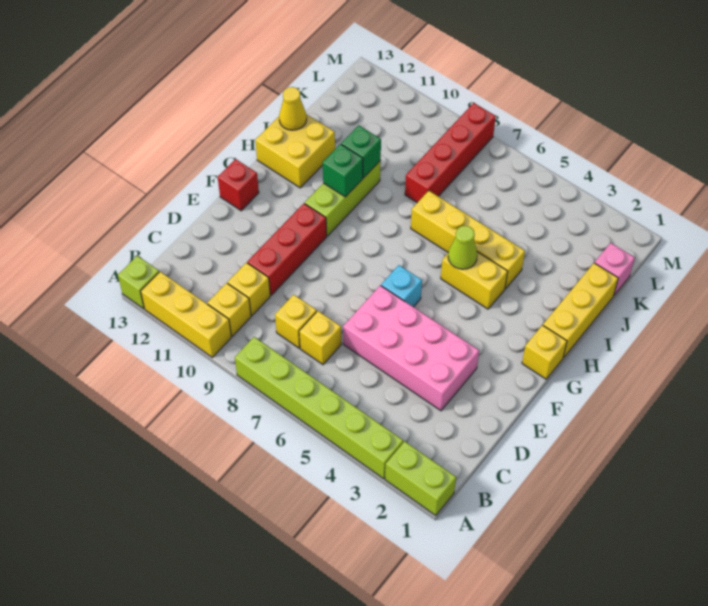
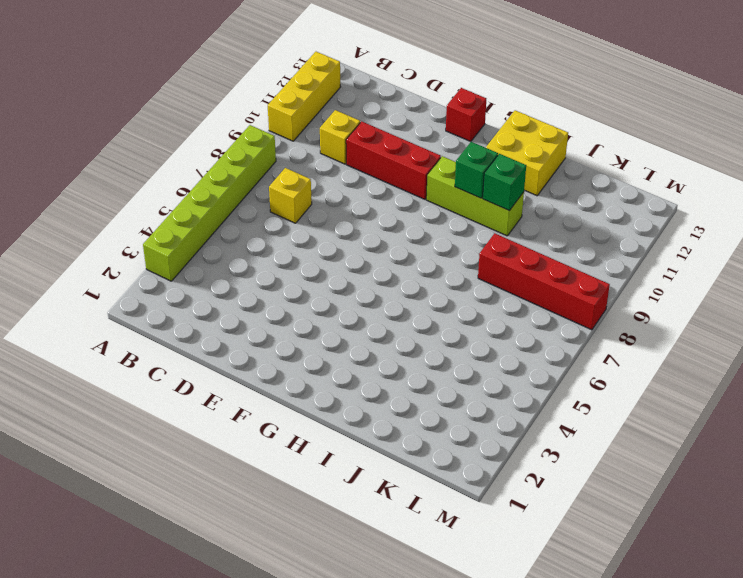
none -> lime 1x2 brick [385,441,456,516]
none -> lime 1x1 brick [118,256,159,309]
none -> yellow 1x1 brick [207,283,251,336]

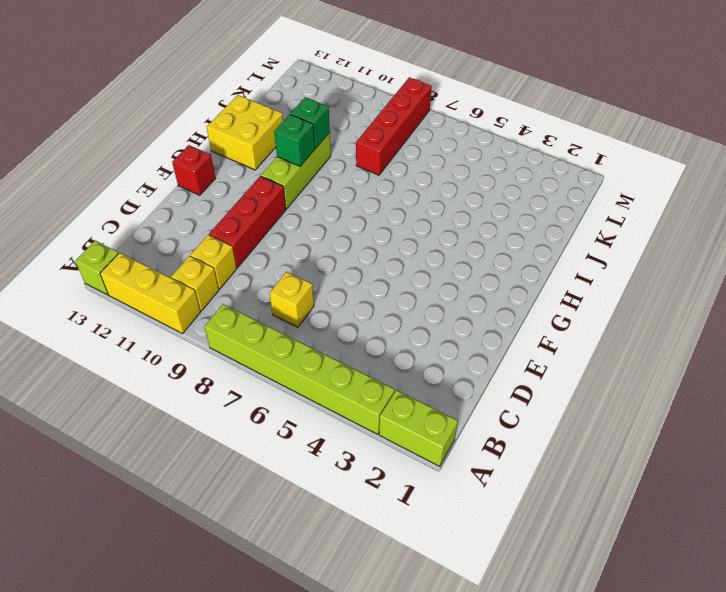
none -> yellow 1x1 brick [275,295,317,348]
none -> pink 2x4 brick [343,285,479,411]
none -> cyan 1x1 brick [381,265,422,307]

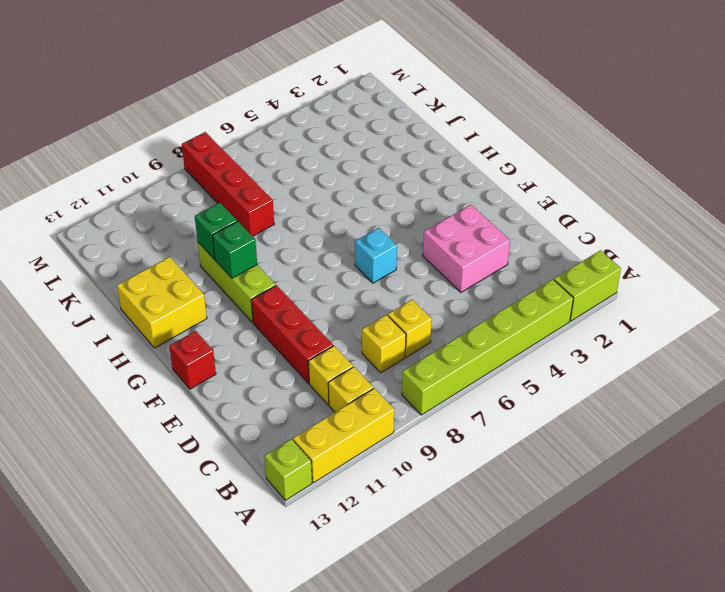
pink 2x2 brick [423,205,510,292] -> pink 2x4 brick [343,285,479,411]
none -> yellow 1x1 brick [522,325,567,379]
none -> yellow 1x3 brick [543,263,618,358]
none -> yellow 1x2 brick [441,252,508,309]

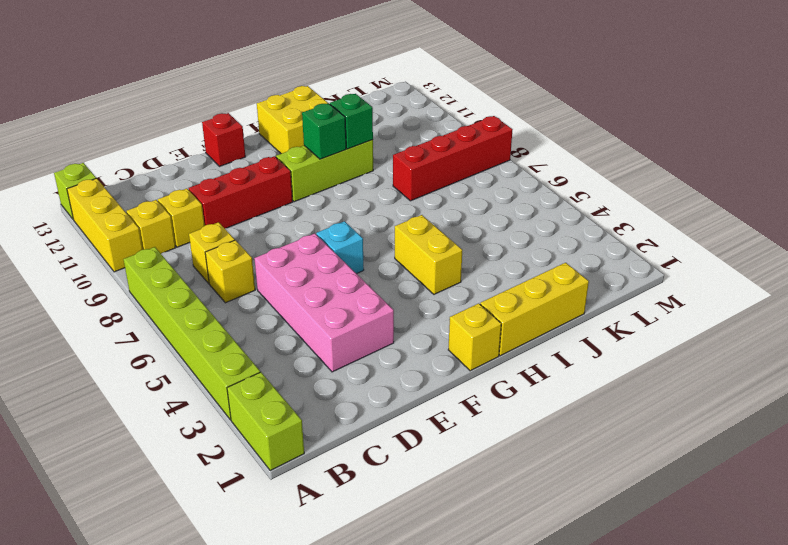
none -> yellow 1x4 brick [411,191,525,289]
none -> pink 1x1 brick [595,243,635,295]
none -> lime 1x1 cone [448,226,477,269]

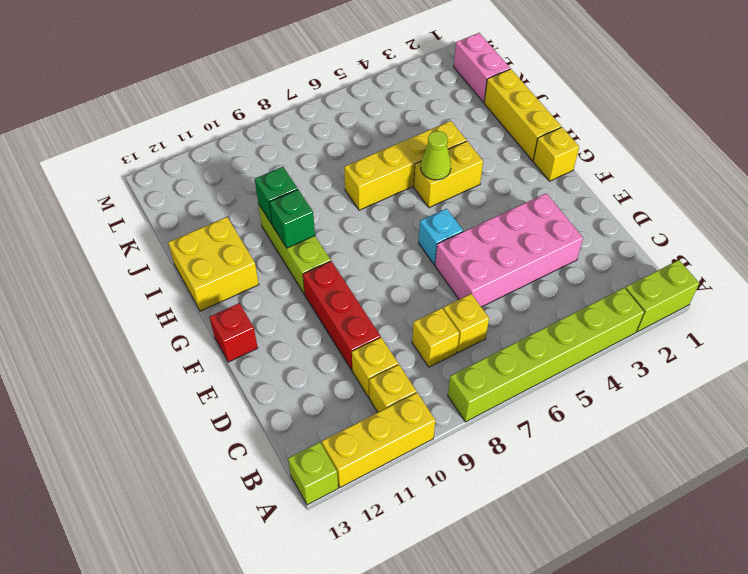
pink 1x2 brick [454,33,510,102] -> pink 1x1 brick [595,243,635,295]
none -> red 1x4 brick [405,103,496,203]
none -> yellow 1x1 cone [279,87,307,130]

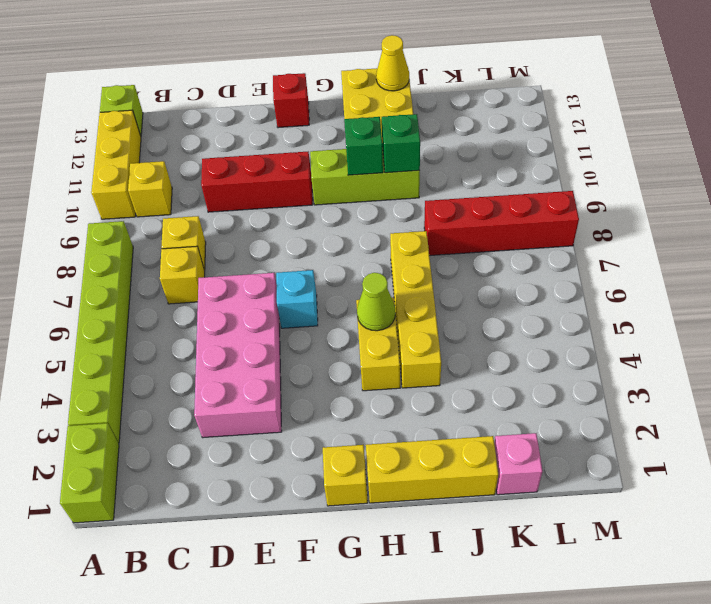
none -> yellow 1x1 brick [228,263,270,316]

